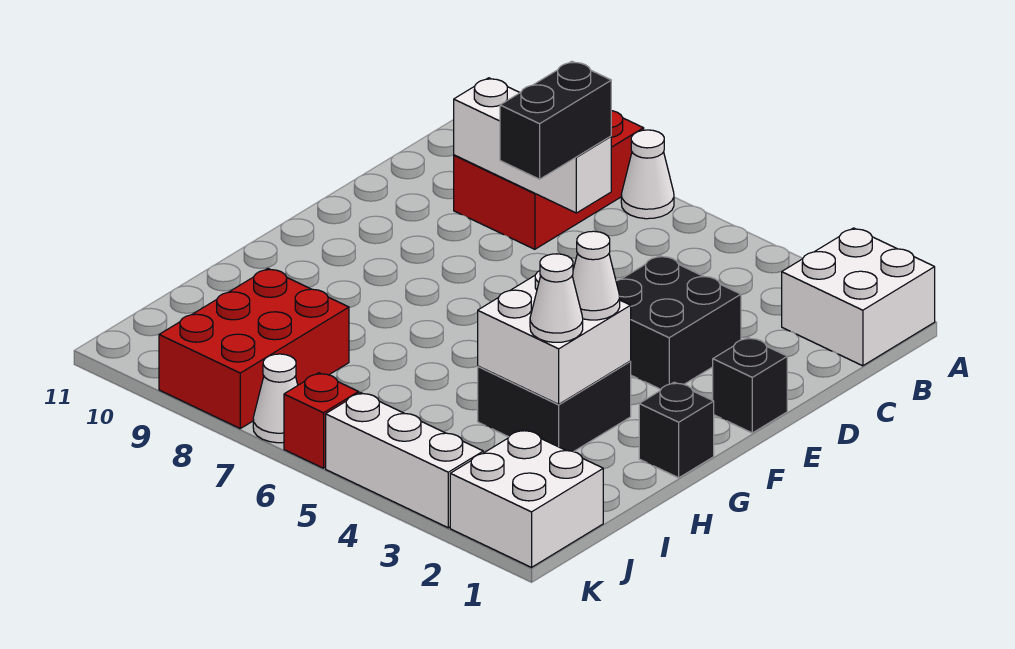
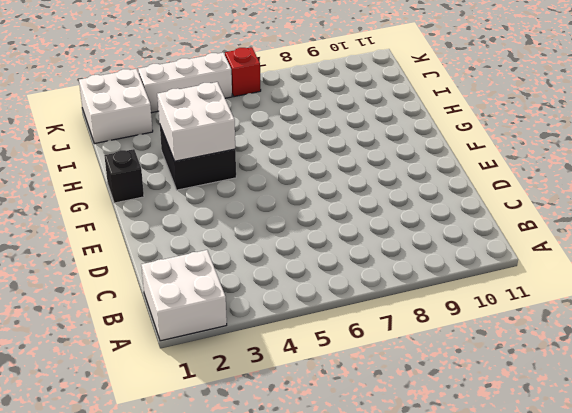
none -> white 1x1 cone [621,130,674,219]
none -> red 2x3 brick [454,111,644,249]
none -> black 2x2 brick [616,256,741,389]

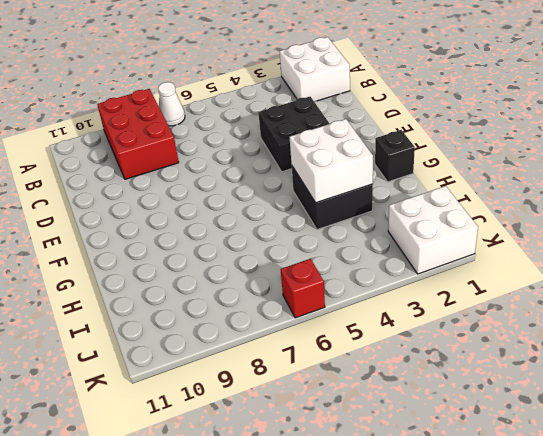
none -> black 1x1 brick [713,338,787,433]
none -> red 2x3 brick [159,269,349,428]
none -> white 1x3 brick [326,393,483,528]

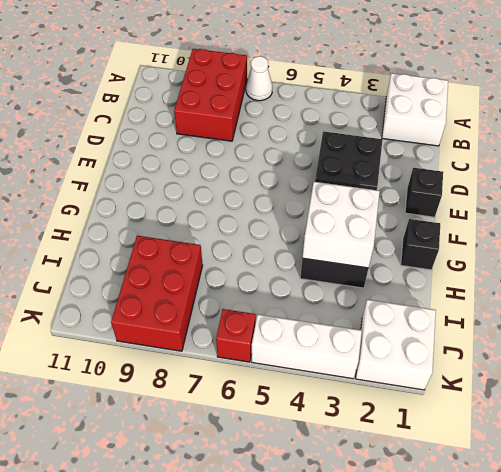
none -> white 1x1 cone [253,354,298,443]
none -> white 1x3 brick [454,78,611,213]
none -> black 1x2 brick [500,61,611,179]

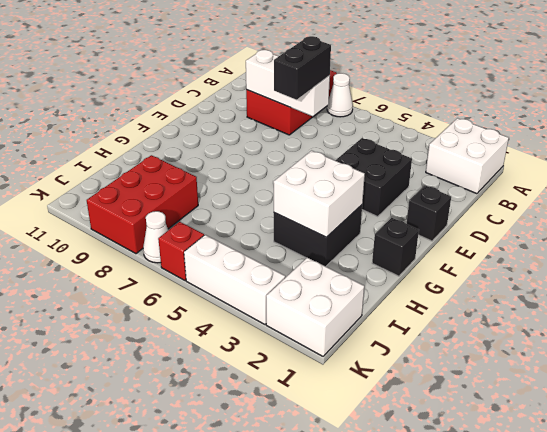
none -> white 1x1 cone [572,231,620,320]
none -> white 1x1 cone [530,254,583,342]

